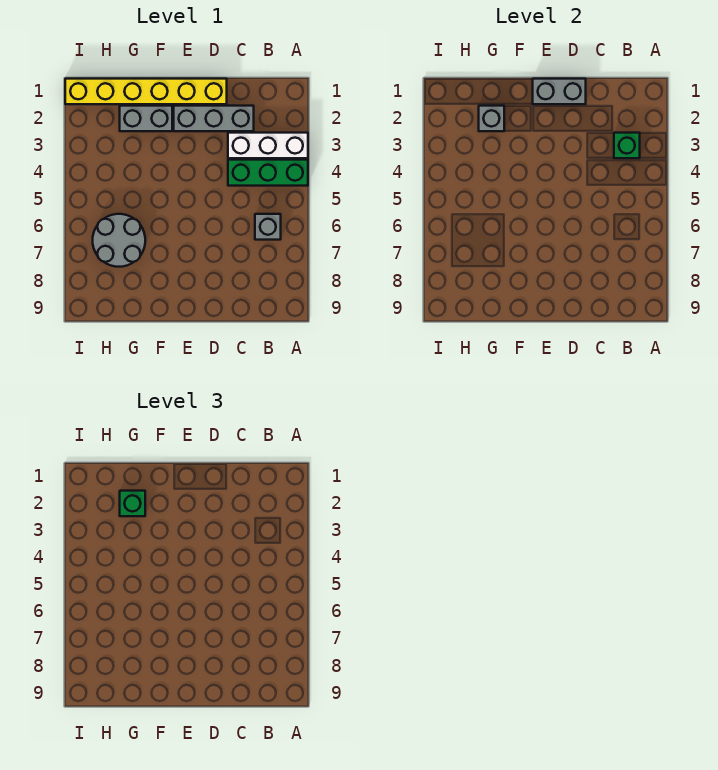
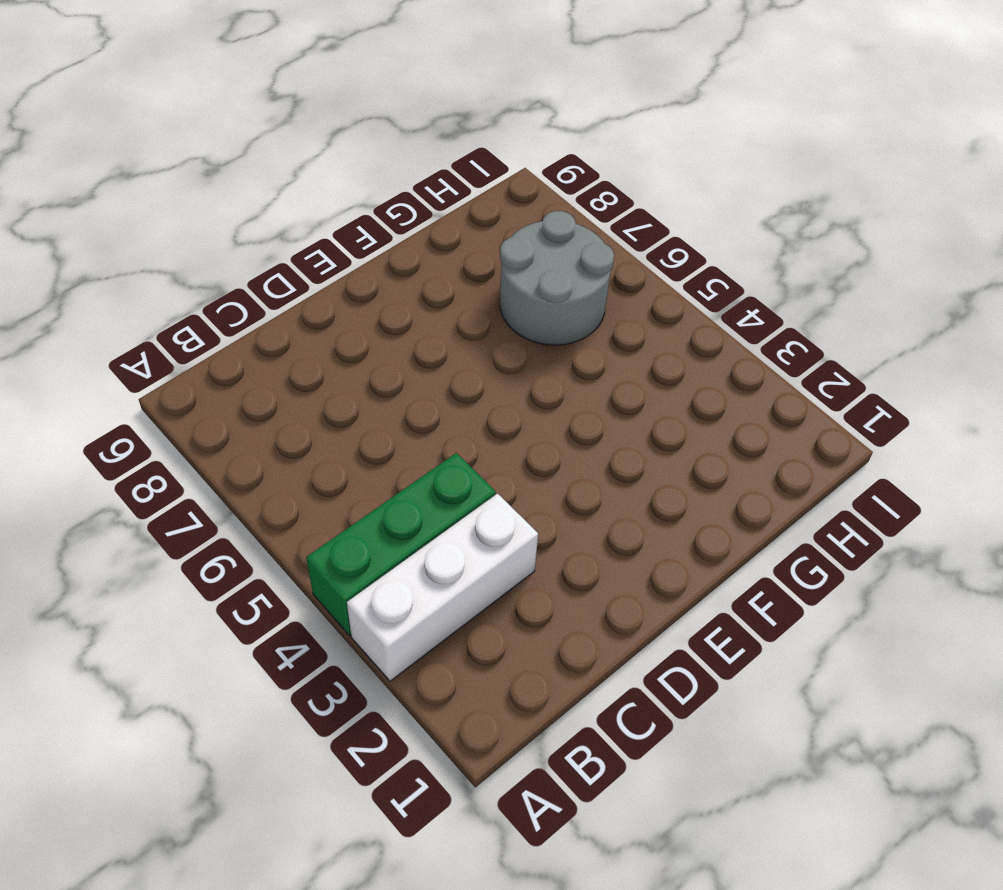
none -> grey 1x1 brick [255,214,281,240]
none -> grey 1x3 brick [174,106,254,131]

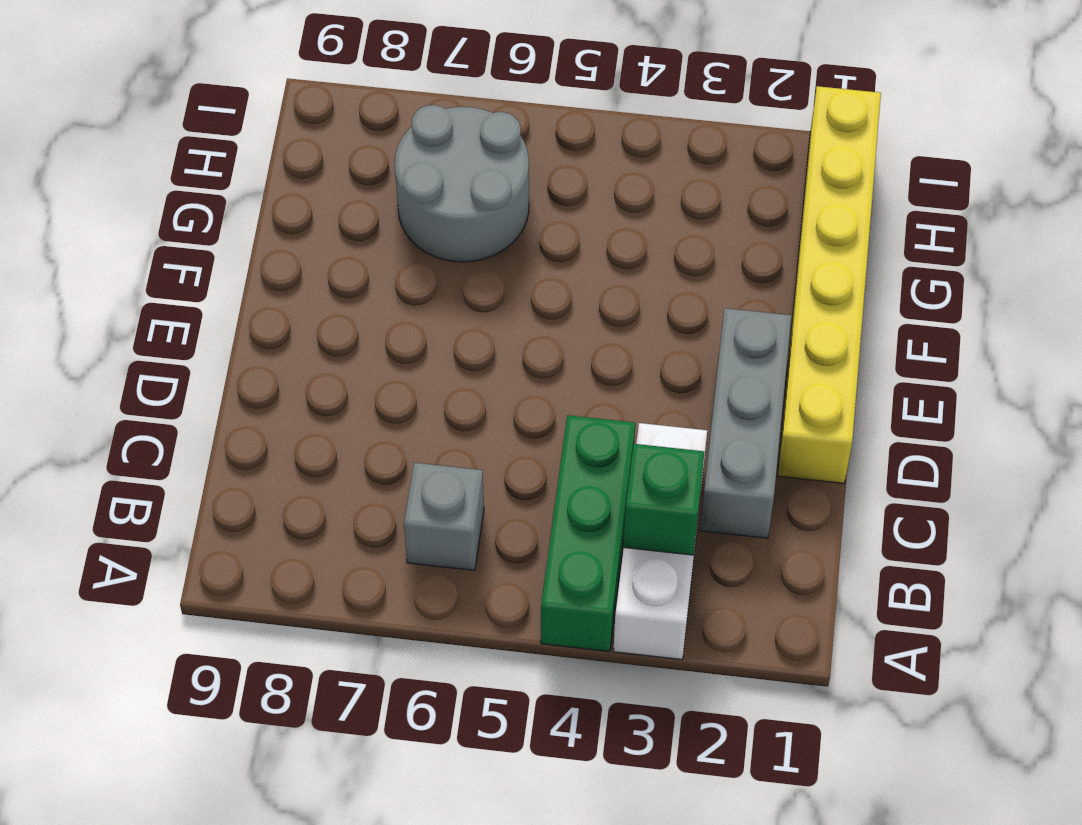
none -> grey 1x2 brick [120,106,172,131]
none -> grey 1x2 brick [533,79,586,104]

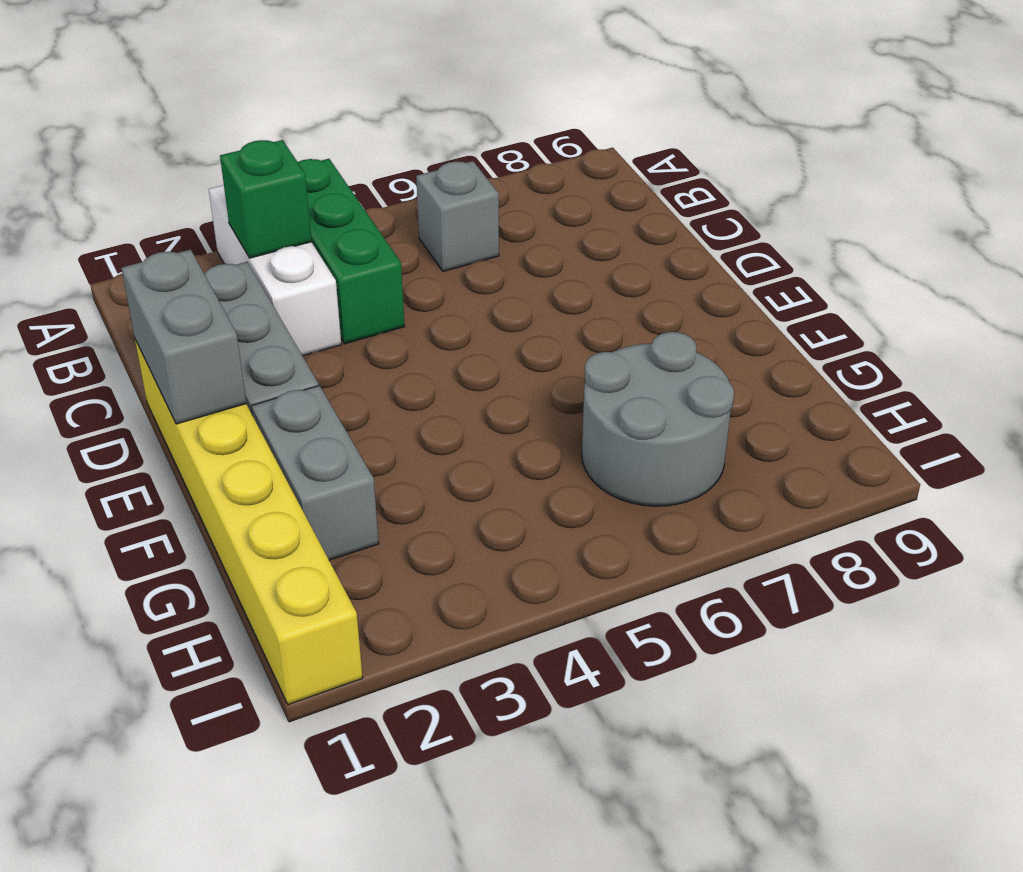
none -> grey 1x1 brick [479,106,504,131]
none -> green 1x1 brick [120,491,145,516]

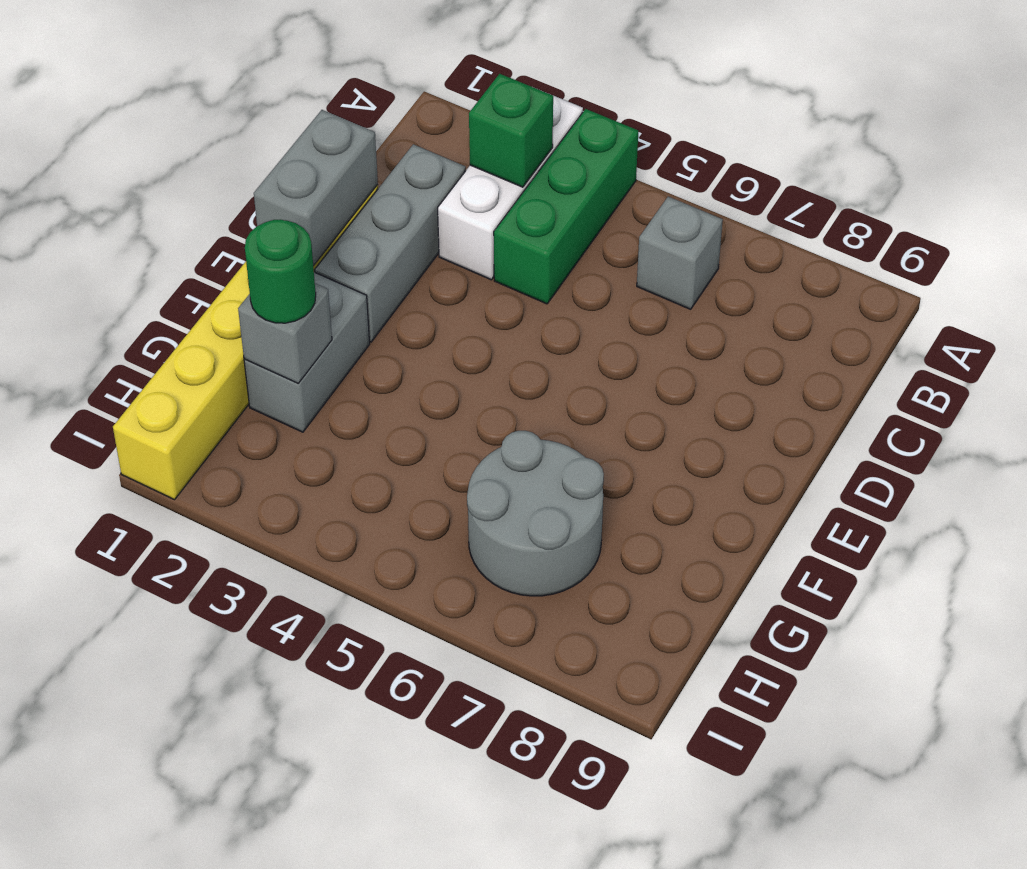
green 1x1 round brick [245,220,316,323] -> green 1x1 brick [120,491,145,516]

